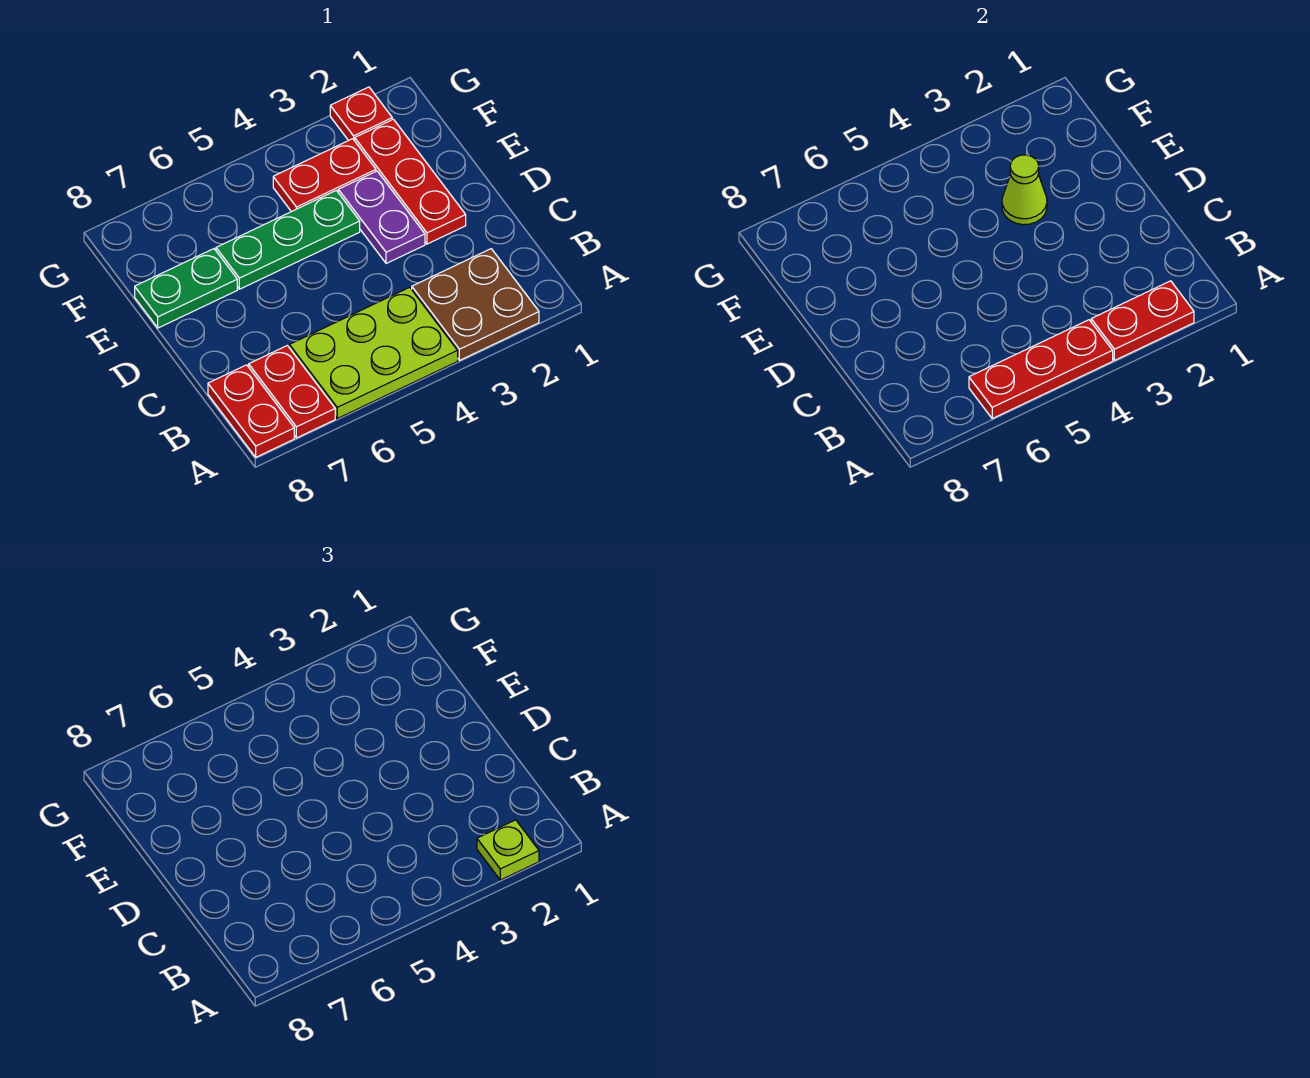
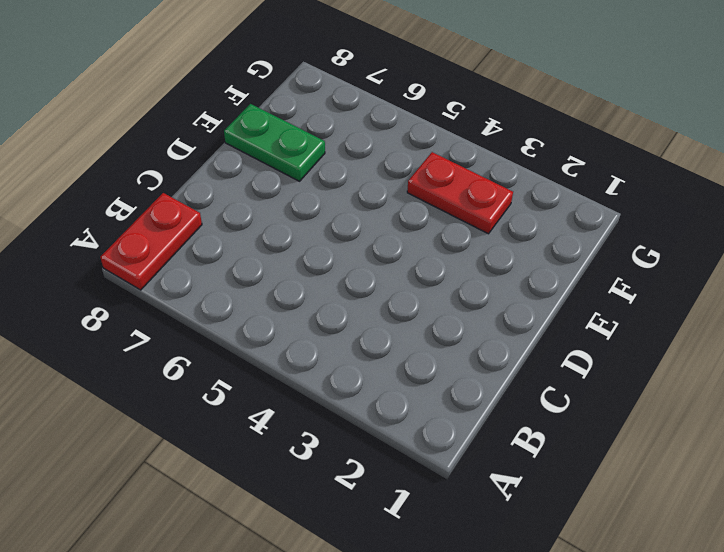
none -> brown 2x2 plate [412,249,539,360]
none -> lime 2x3 plate [289,287,458,418]
none -> red 1x2 plate [249,346,335,438]

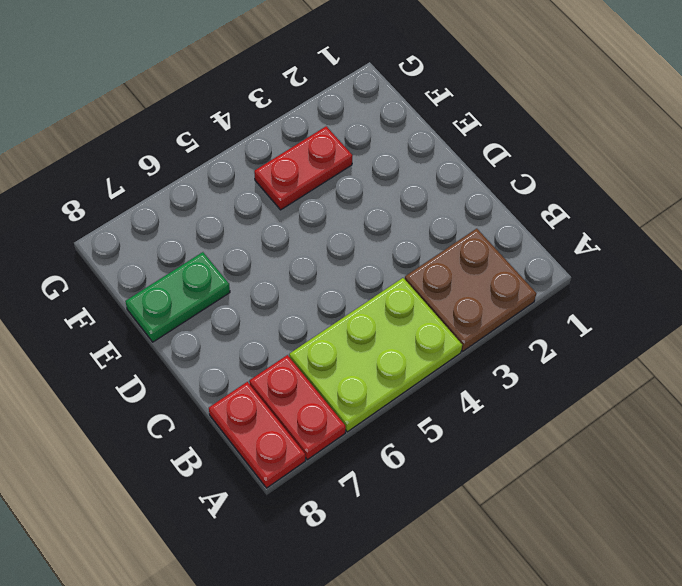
none -> red 1x3 plate [355,119,466,244]
none -> purple 1x2 plate [338,171,425,263]
none -> green 1x3 plate [216,190,360,289]

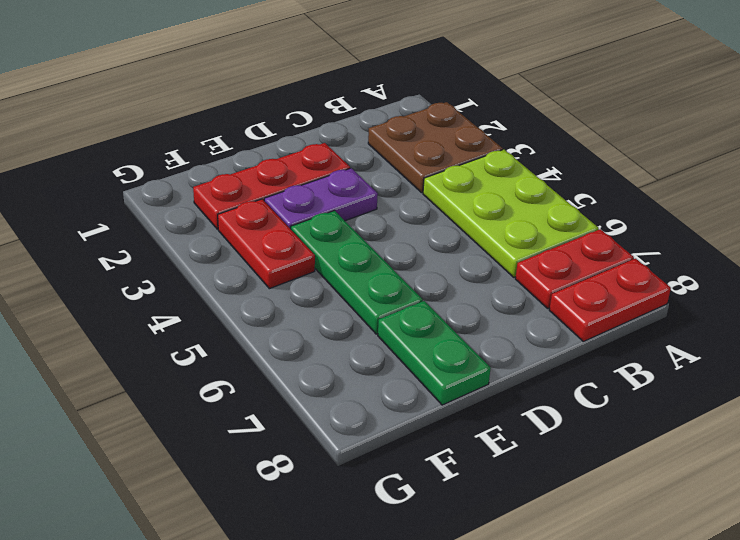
none -> red 1x1 plate [330,87,392,141]
none -> red 1x2 plate [1091,281,1194,360]
none -> red 1x3 plate [969,320,1113,418]

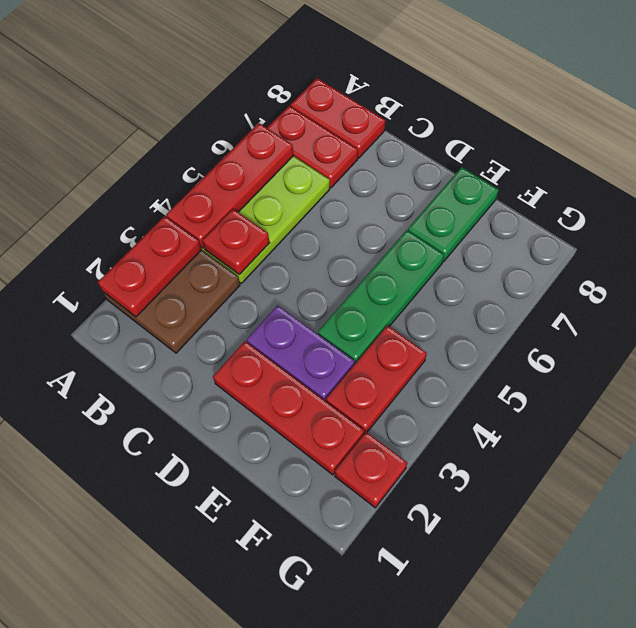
red 1x1 plate [202,209,270,275] -> none
none -> lime 1x1 cone [1002,155,1047,225]
none -> lime 1x1 plate [477,820,539,880]

